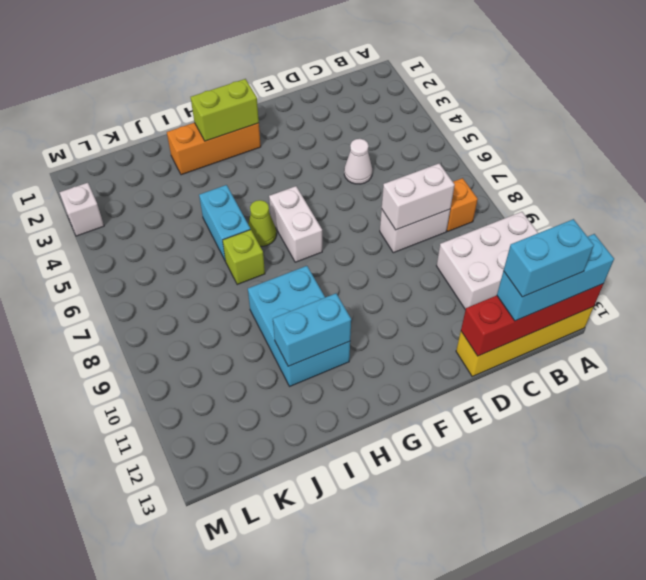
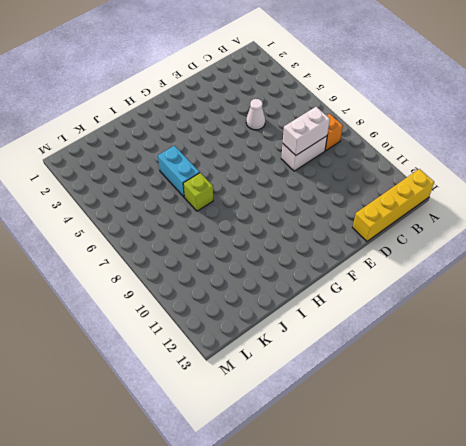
none -> white 2x3 brick [437,212,538,310]
none -> orange 1x3 brick [167,123,261,175]
none -> white 1x2 brick [269,186,322,262]

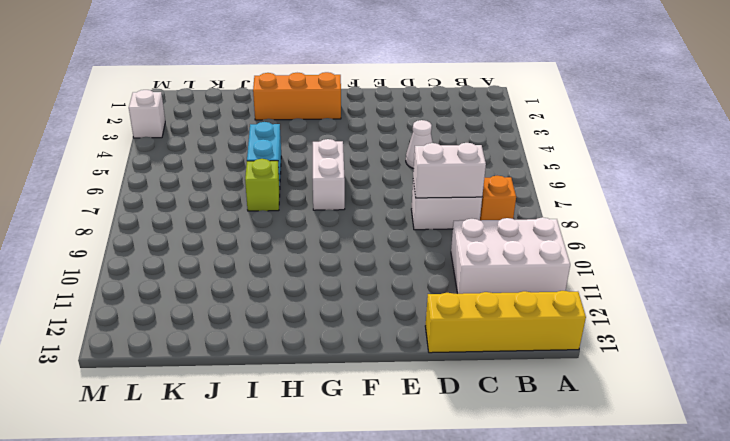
none -> lime 1x1 cone [248,200,276,246]
none -> cyan 2x3 brick [248,266,350,386]
none -> red 1x4 brick [461,284,603,356]

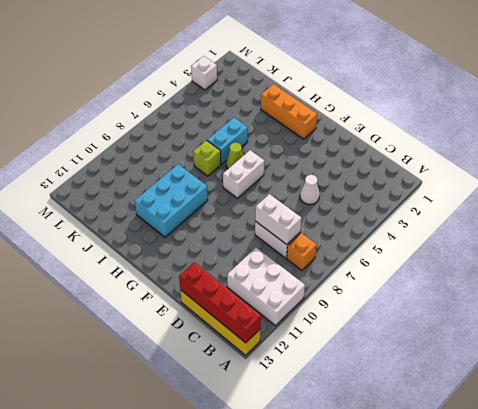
none -> lime 1x2 brick [191,79,259,141]
none -> cyan 1x2 brick [273,293,351,366]
none -> cyan 1x3 brick [497,234,614,321]

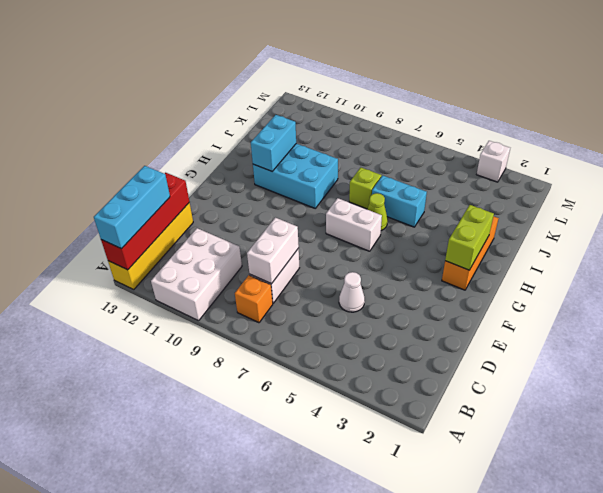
none -> cyan 1x2 brick [504,219,594,297]

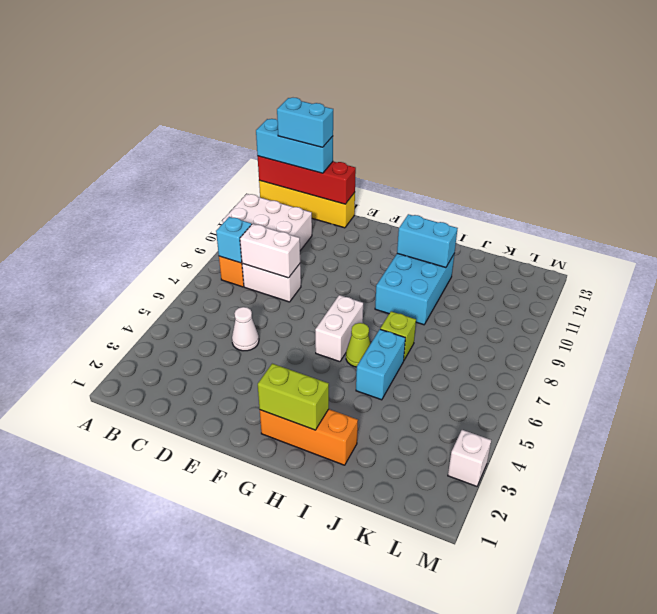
cyan 1x1 brick [216,217,252,263] -> none

